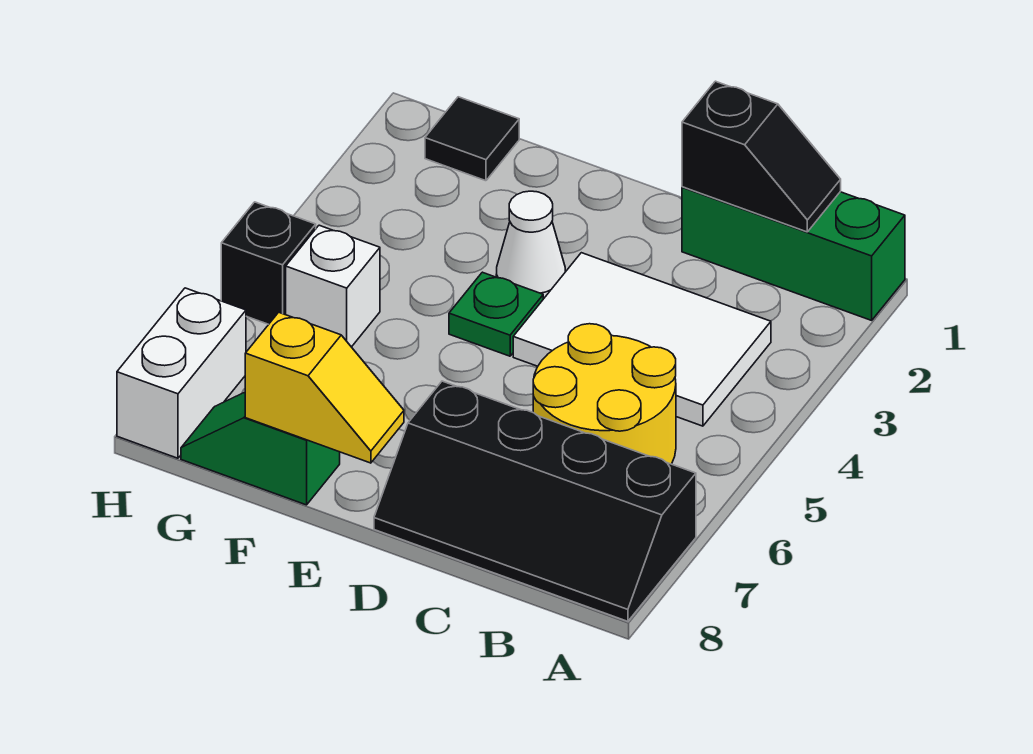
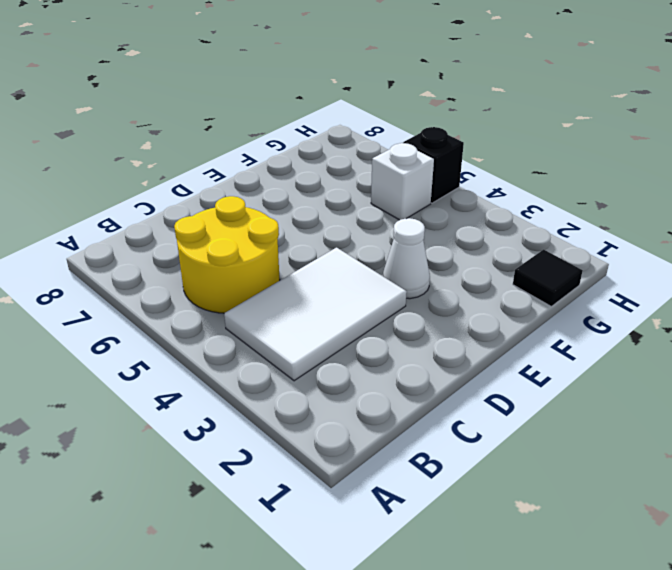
none -> green 1x3 brick [682,187,905,320]
none -> black 2x4 slope [374,381,696,621]
none -> green 1x1 plate [449,272,543,356]

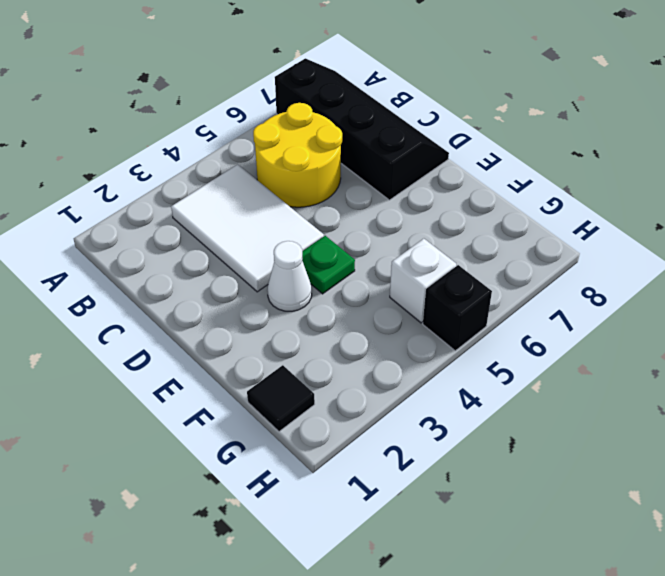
none -> green 1x3 brick [682,187,905,320]
none -> green 1x2 slope [181,392,340,505]
none -> white 1x2 brick [117,288,246,458]

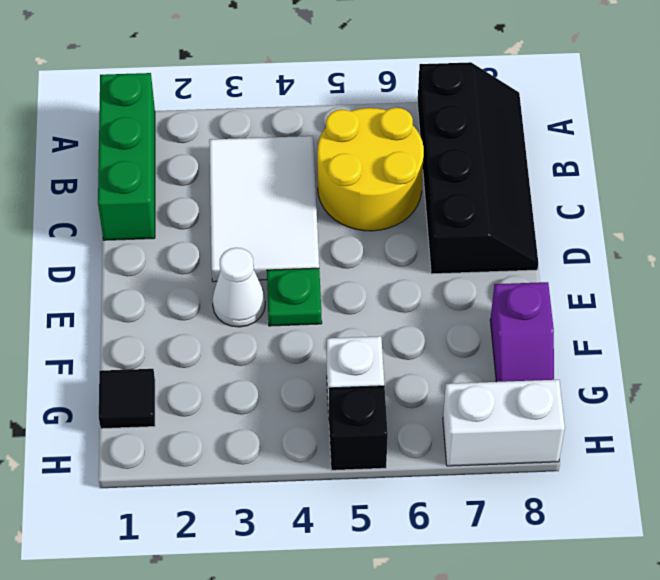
purple 1x2 slope [490,282,554,382] -> green 1x2 slope [181,392,340,505]
none -> black 1x2 slope [682,81,841,232]
none -> yellow 1x2 slope [245,312,404,463]

